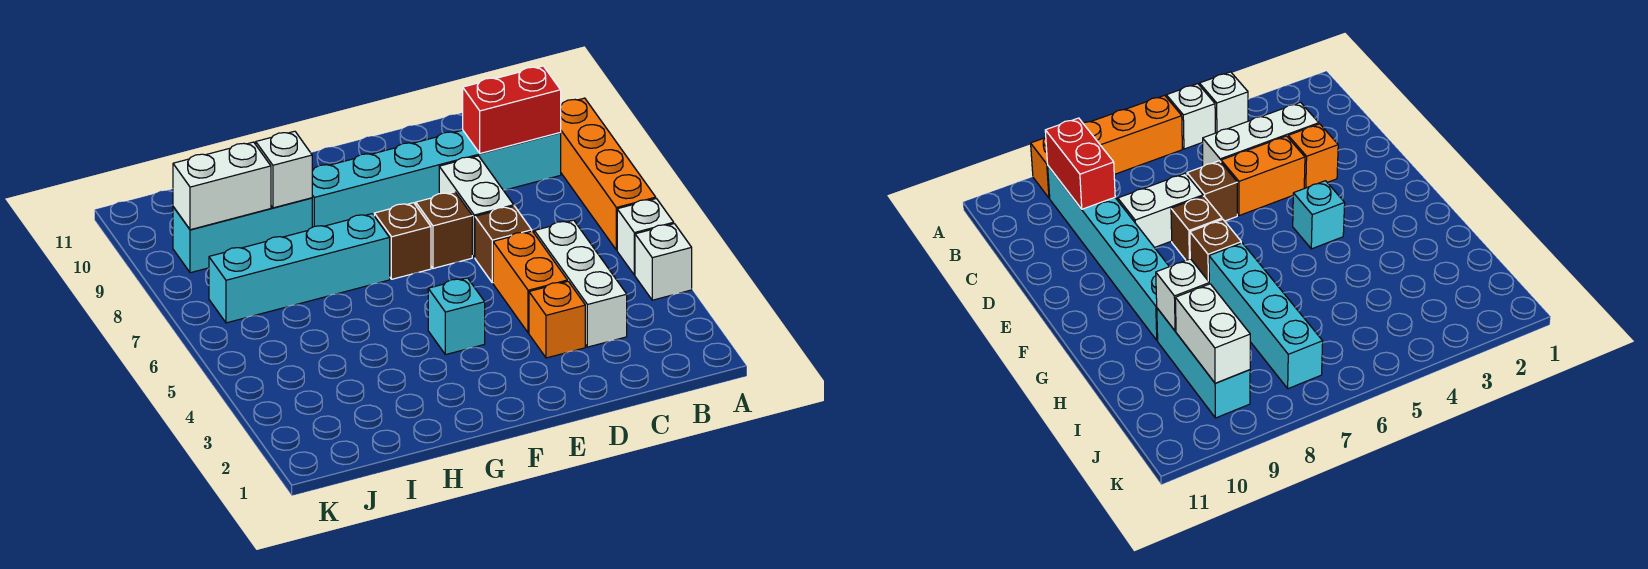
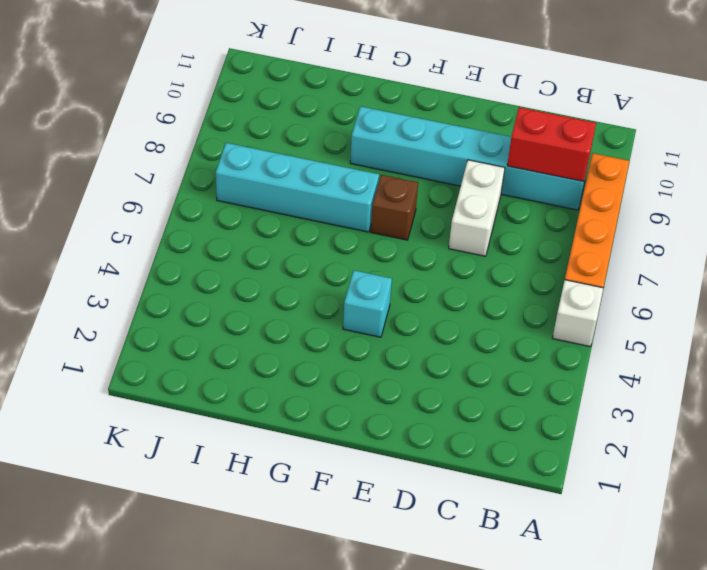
none -> white 1x1 brick [635,224,692,300]
none -> white 1x3 brick [534,220,627,347]
none -> orange 1x1 brick [529,281,585,358]

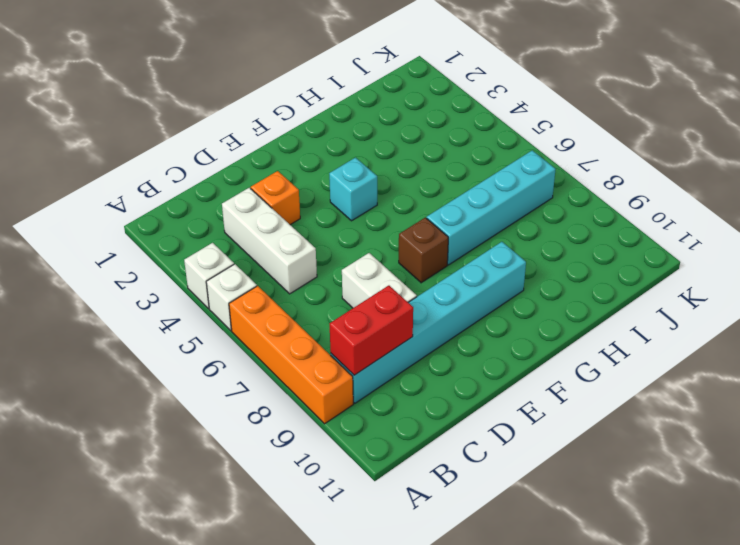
none -> orange 1x2 brick [493,231,567,333]
none -> brown 1x1 brick [475,206,532,283]
none -> brown 1x1 brick [416,192,472,268]

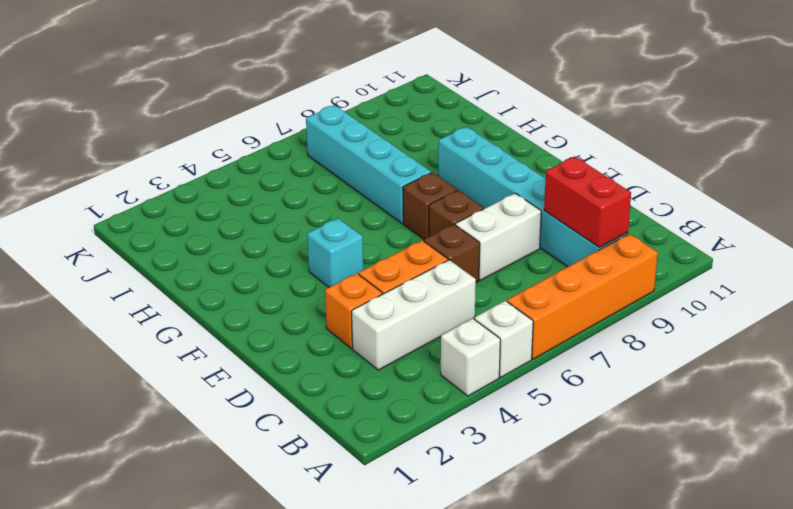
none -> cyan 1x3 brick [173,198,312,273]
none -> white 1x1 brick [256,131,312,208]
none -> white 1x2 brick [173,142,271,230]

